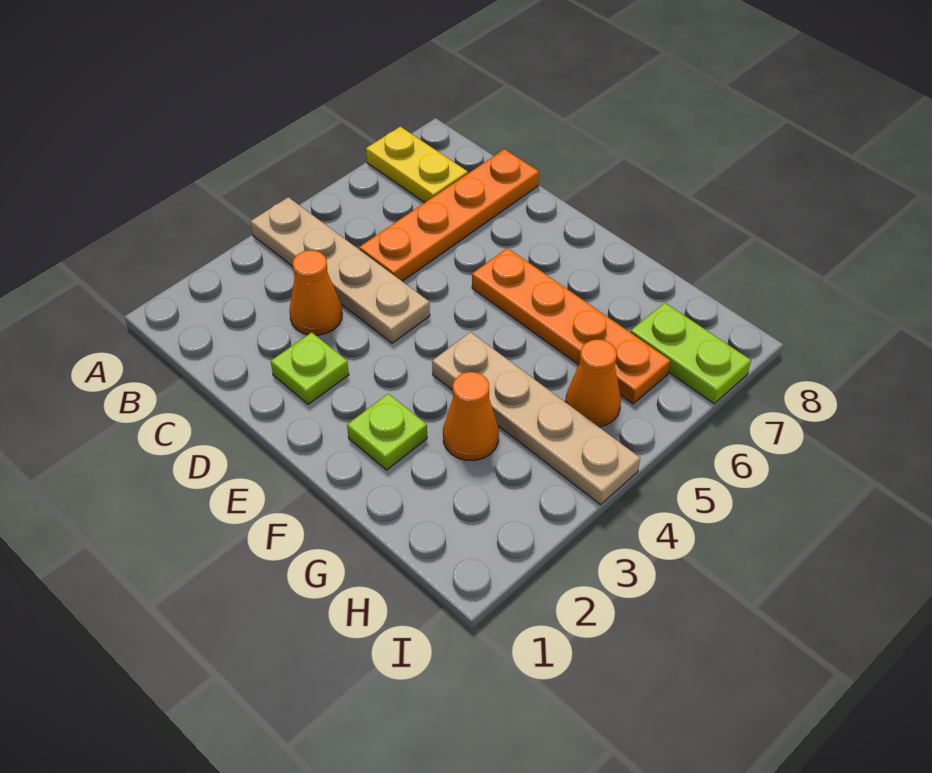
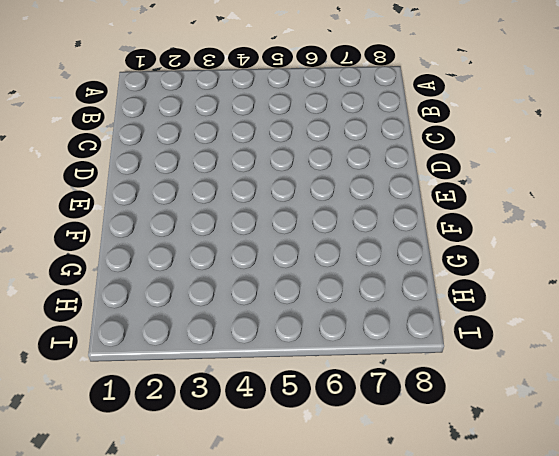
none -> tan 1x4 plate [250,197,430,343]
none -> yellow 1x2 plate [366,127,468,203]

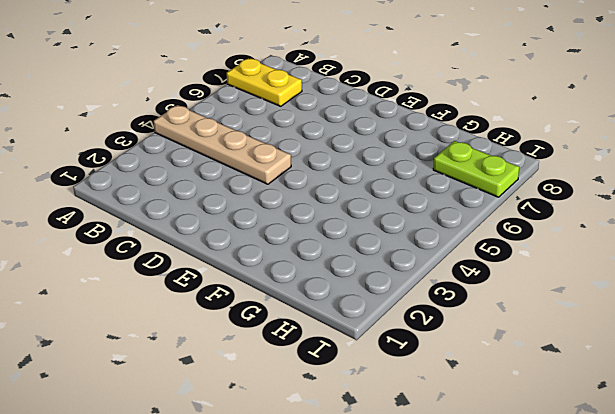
none -> orange 1x1 cone [289,250,342,335]
none -> orange 1x4 plate [359,149,539,281]

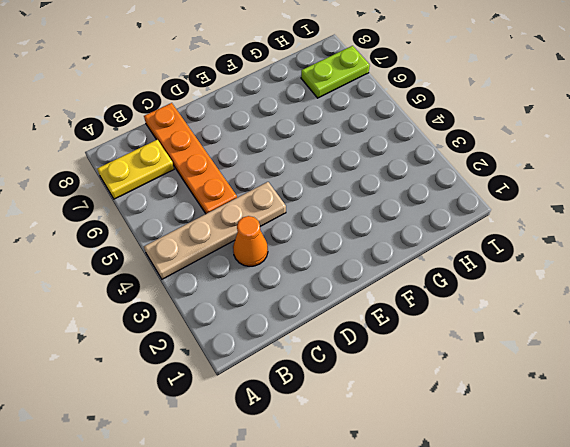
none -> lime 1x1 plate [271,332,349,404]
none -> orange 1x4 plate [472,248,670,404]

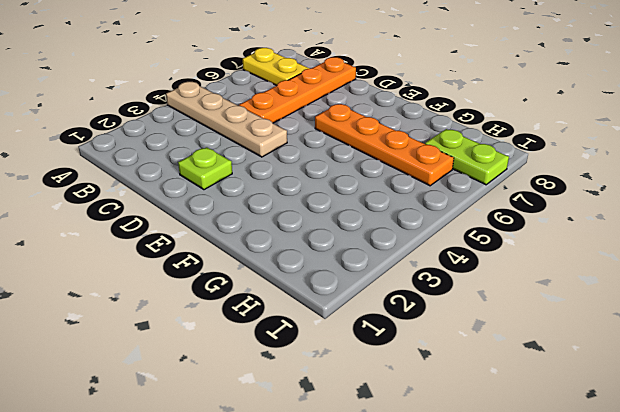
none -> orange 1x1 cone [289,250,342,335]
none -> lime 1x1 plate [347,394,427,470]

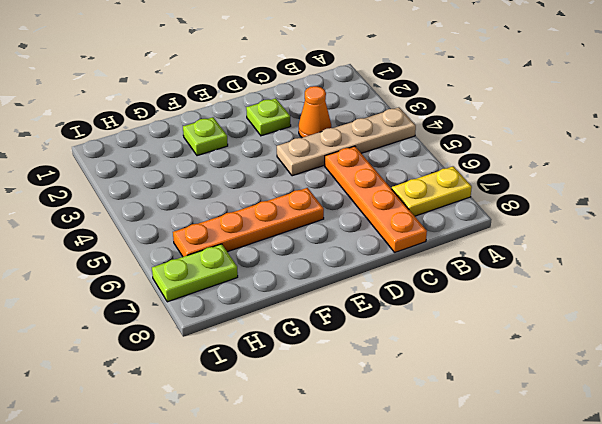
none -> tan 1x4 plate [432,332,640,505]
none -> orange 1x1 cone [443,372,499,460]

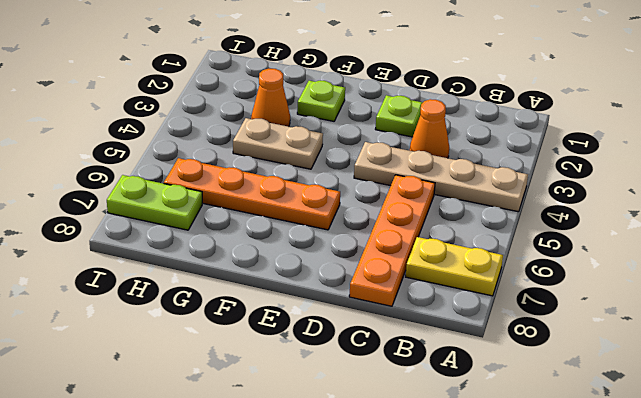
tan 1x2 plate [233,118,323,169] -> tan 1x4 plate [432,332,640,505]
none -> orange 1x1 cone [565,339,621,427]

